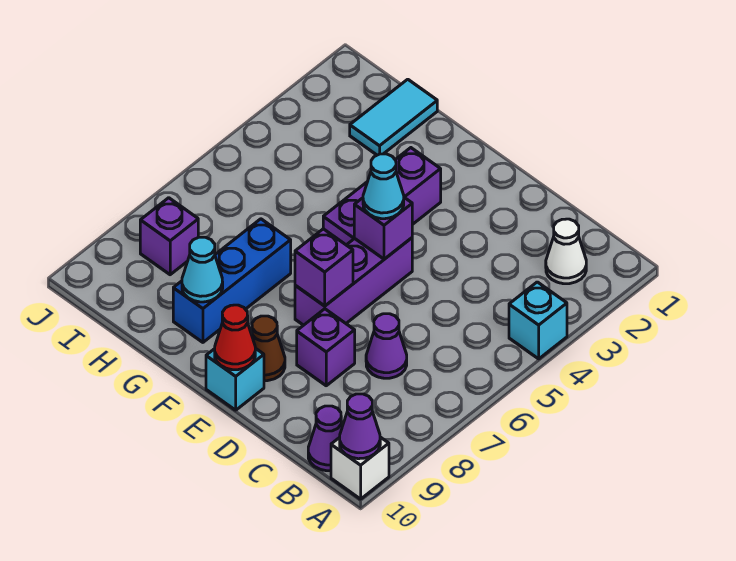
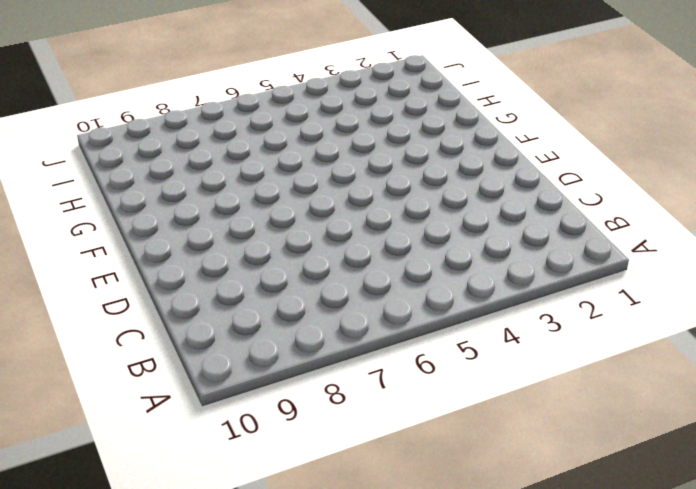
none -> cyan 1x1 brick [509,282,567,359]
none -> white 1x1 brick [331,437,389,499]
none -> white 1x1 cone [546,219,586,284]

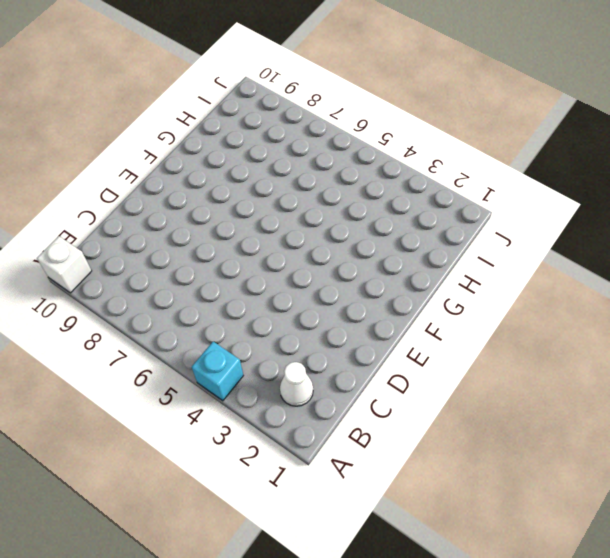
none -> purple 1x1 cone [308,406,342,471]
none -> purple 1x1 cone [366,314,407,378]
none -> purple 1x1 brick [297,309,355,386]

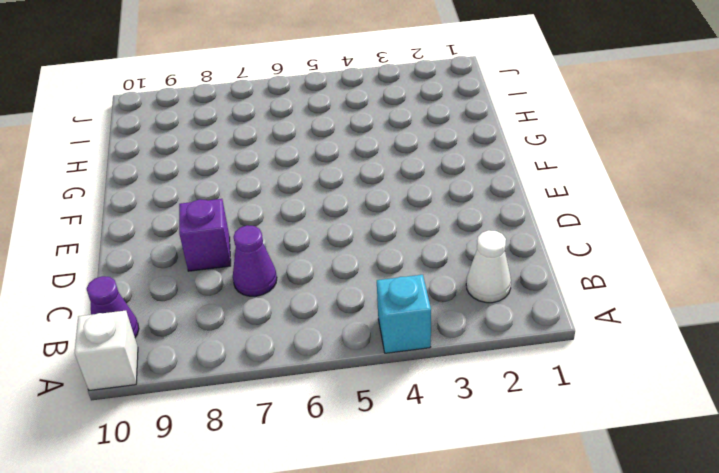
none -> purple 1x3 brick [295,238,412,325]
none -> brown 1x1 cone [252,316,285,381]
none -> cyan 1x1 brick [206,348,264,410]

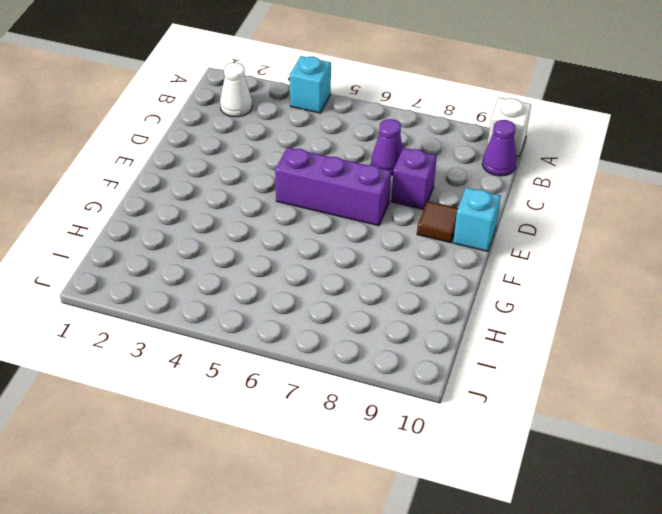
brown 1x1 tile [417,201,458,243] -> brown 1x1 cone [252,316,285,381]
none -> purple 1x3 brick [323,148,441,245]
none -> blue 1x3 brick [173,219,291,342]
none -> cyan 1x2 tile [350,79,437,155]

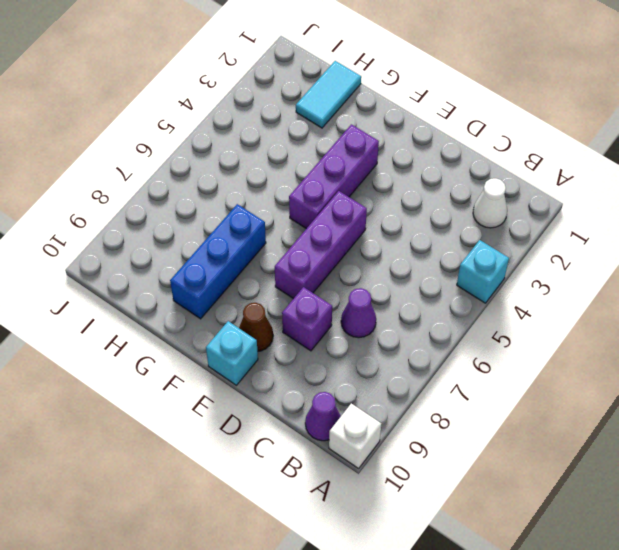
none -> purple 1x1 brick [140,198,198,275]
none -> purple 1x1 cone [340,394,380,459]
none -> purple 1x1 brick [354,198,412,259]

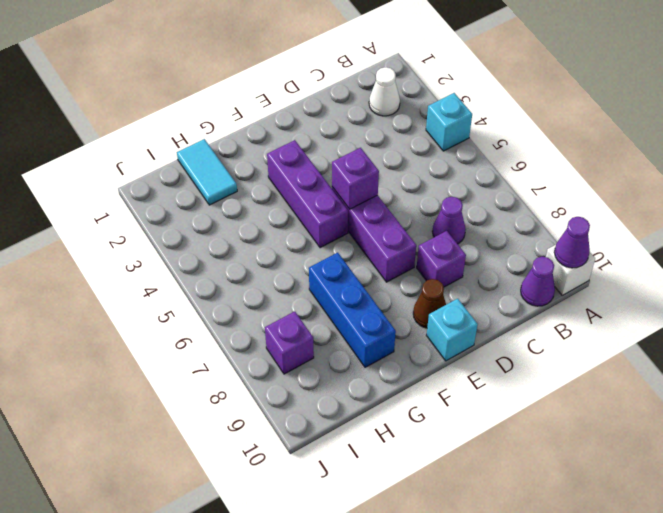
none -> purple 1x1 brick [295,229,353,306]
none -> red 1x1 cone [215,305,255,370]
none -> cyan 1x1 cone [182,237,223,302]

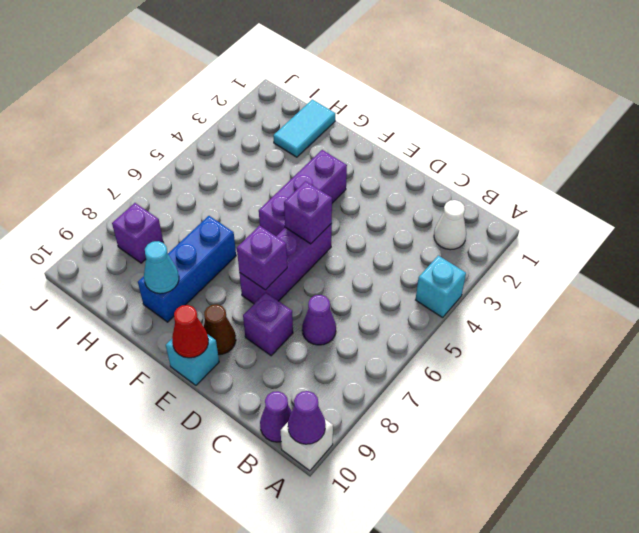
none -> cyan 1x1 cone [363,154,404,219]

